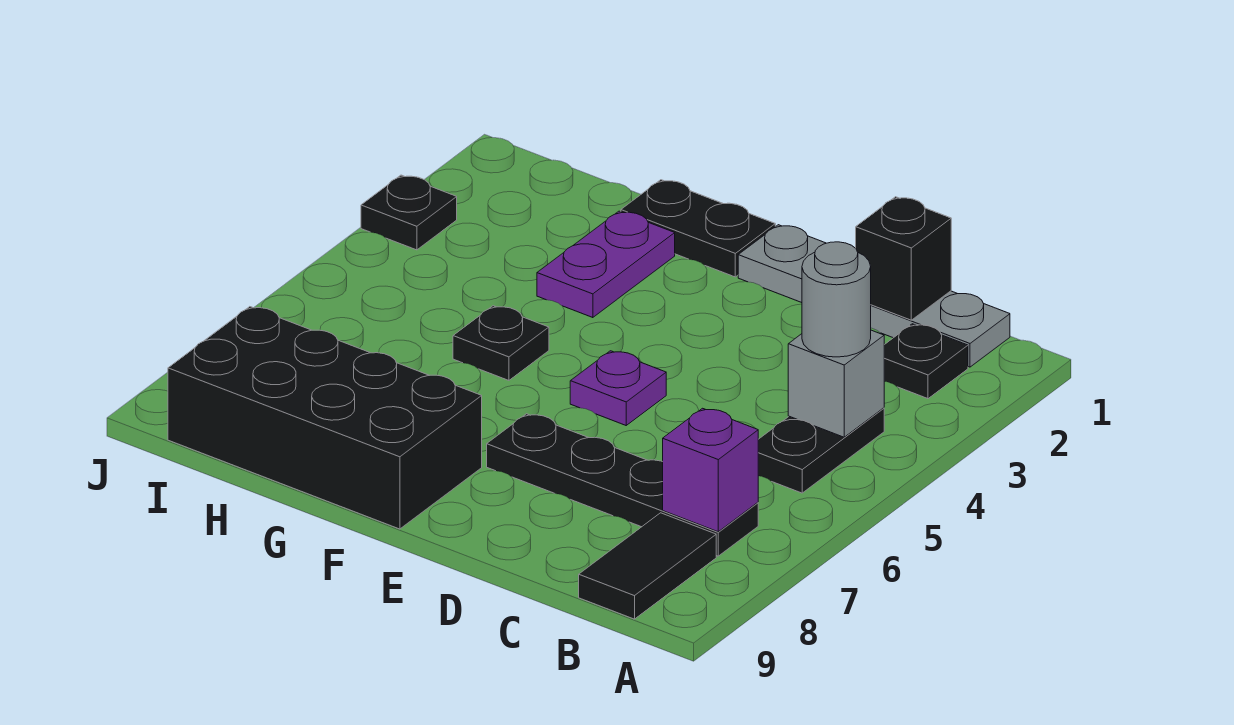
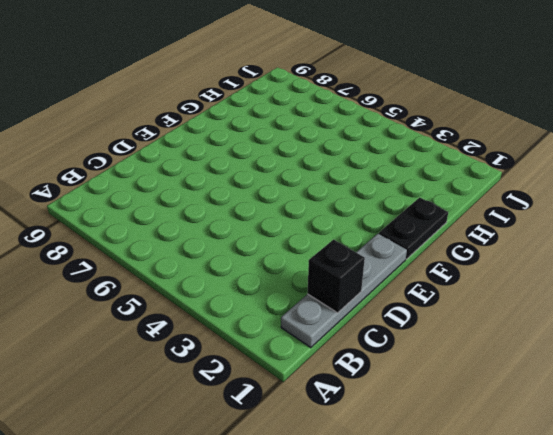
none -> black 1x1 plate [884,324,968,399]
none -> black 1x2 plate [758,408,884,493]
none -> black 1x4 plate [487,414,758,556]

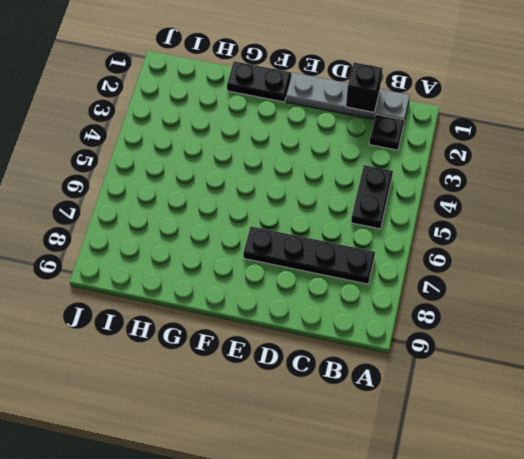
none -> black 1x2 tile [579,513,716,619]
none -> purple 1x1 plate [570,351,666,425]
none -> black 2x4 brick [168,307,482,529]

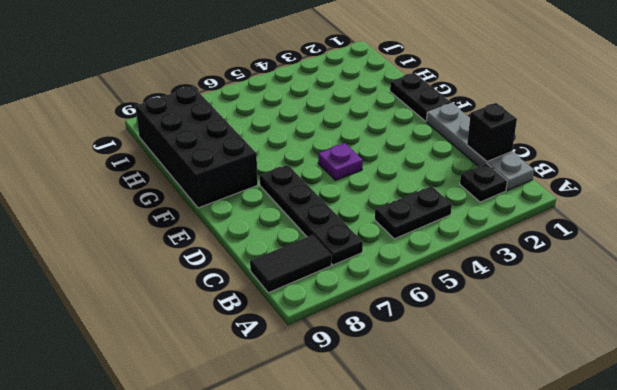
none -> purple 1x2 plate [537,211,675,318]
none -> black 1x1 plate [453,306,549,380]
none -> black 1x1 plate [361,175,457,250]

